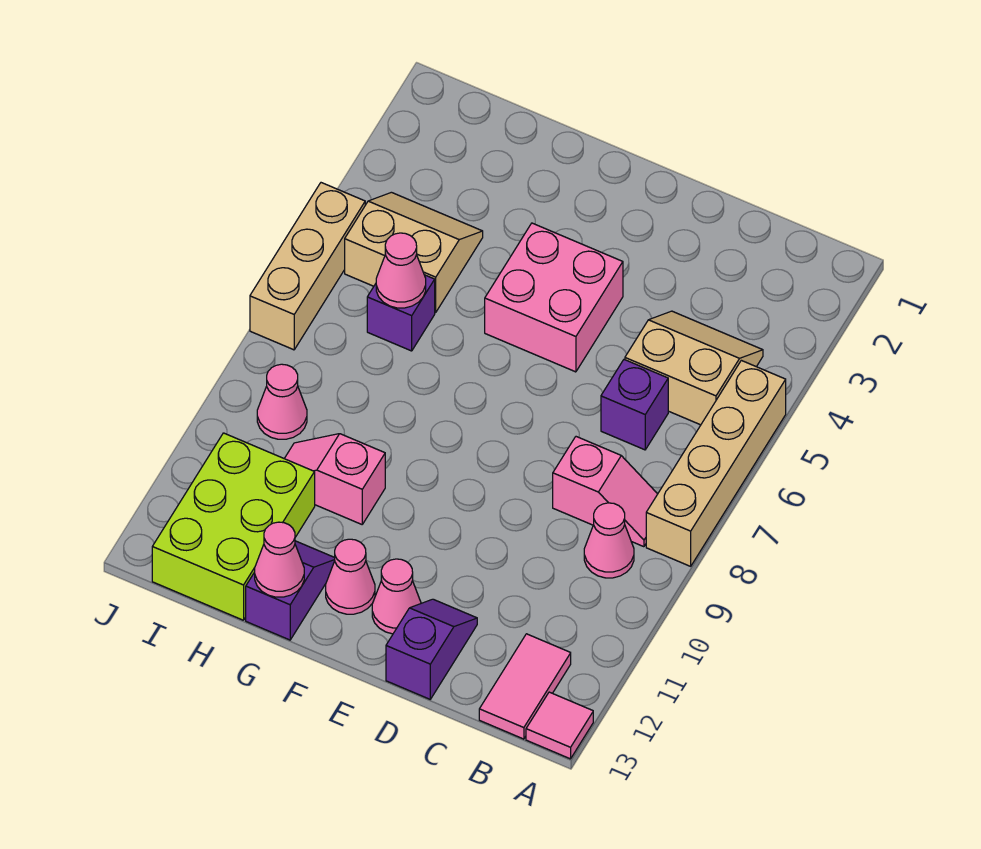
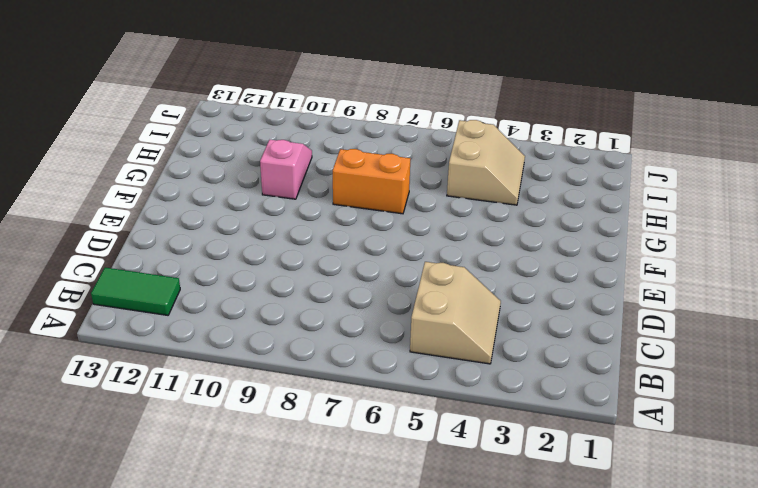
green 1x2 tile [91,267,180,315] -> pink 1x2 tile [479,634,571,739]
orange 1x2 brick [333,149,410,214] -> none
none -> tan 1x4 brick [646,360,786,566]
none -> pink 1x1 tile [526,692,593,759]
none -> pink 1x2 slope [553,437,657,547]

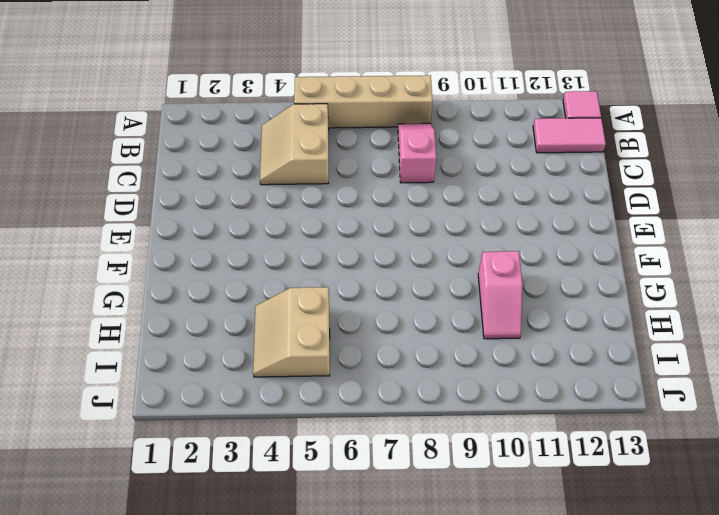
none -> pink 1x1 cone [584,503,634,578]
none -> purple 1x1 brick [601,360,668,450]
none -> purple 1x2 slope [386,599,477,699]

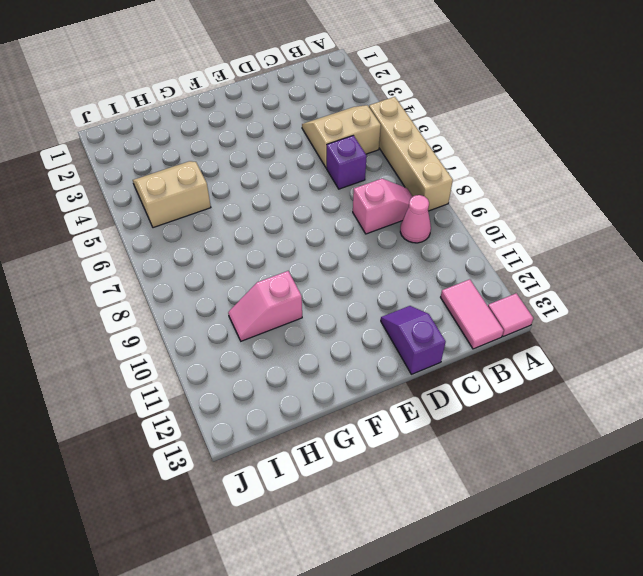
none -> pink 2x2 brick [485,223,623,372]
none -> pink 1x1 cone [372,559,421,634]
none -> pink 1x1 cone [326,539,375,614]

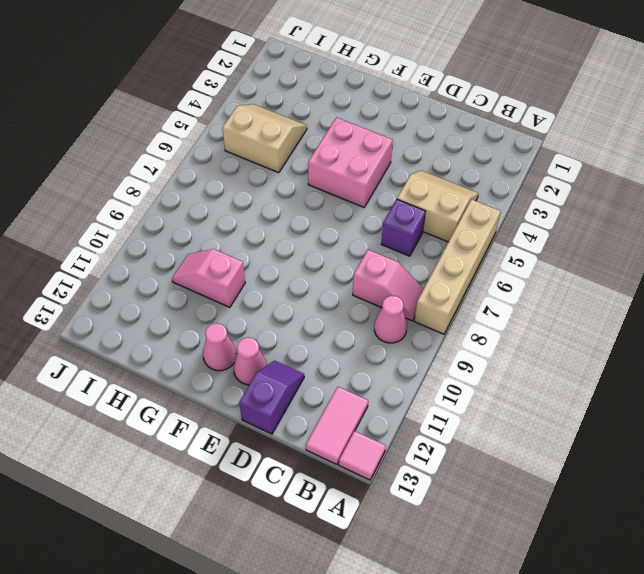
none -> purple 1x2 slope [246,541,335,640]
none -> purple 1x1 brick [367,275,435,351]
none -> lime 2x3 brick [152,433,315,620]

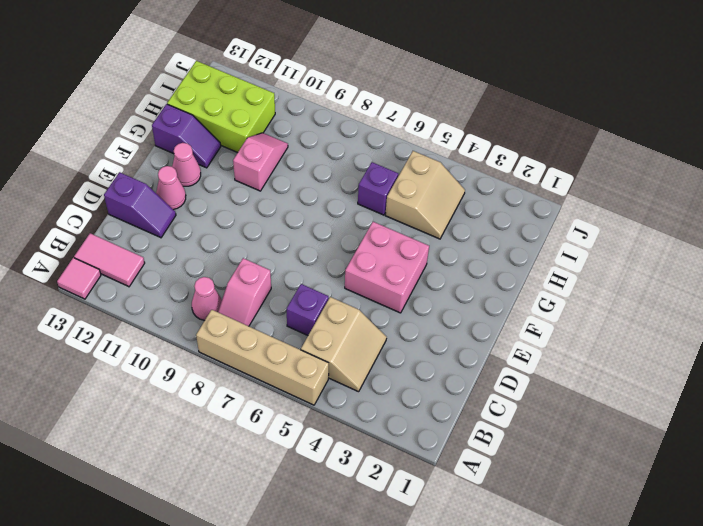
none -> pink 1x1 cone [257,364,307,439]
none -> tan 1x3 brick [250,183,365,350]
none -> pink 1x1 cone [255,522,304,597]

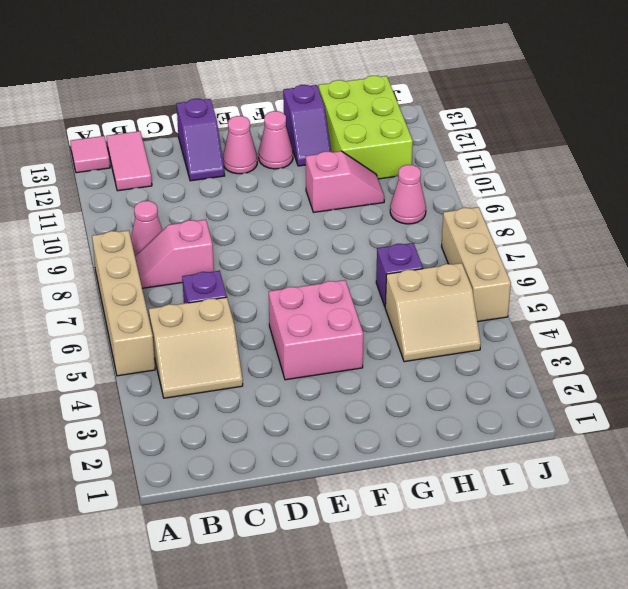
none -> pink 1x1 cone [255,522,304,597]
none -> pink 1x1 cone [376,233,426,308]

